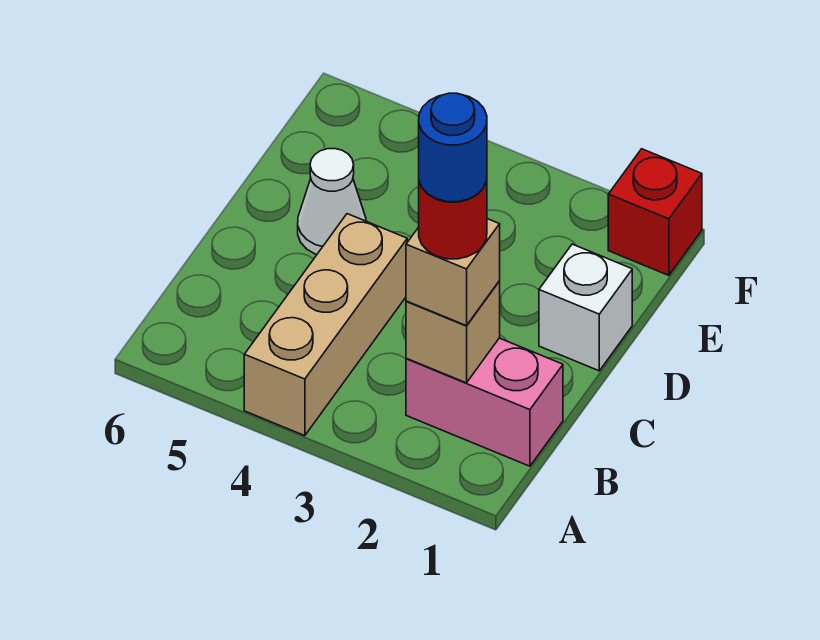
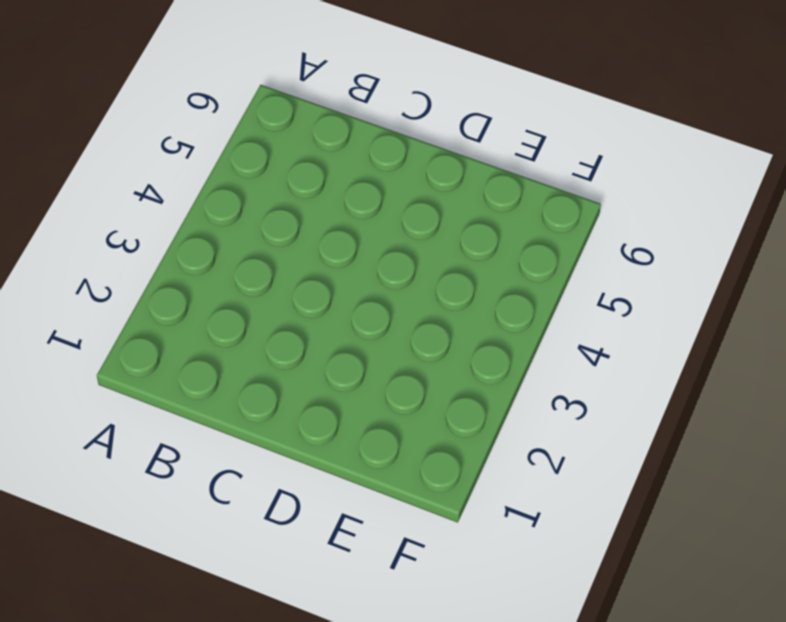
none -> tan 1x3 brick [244,214,407,436]
none -> pink 1x2 brick [406,338,563,466]

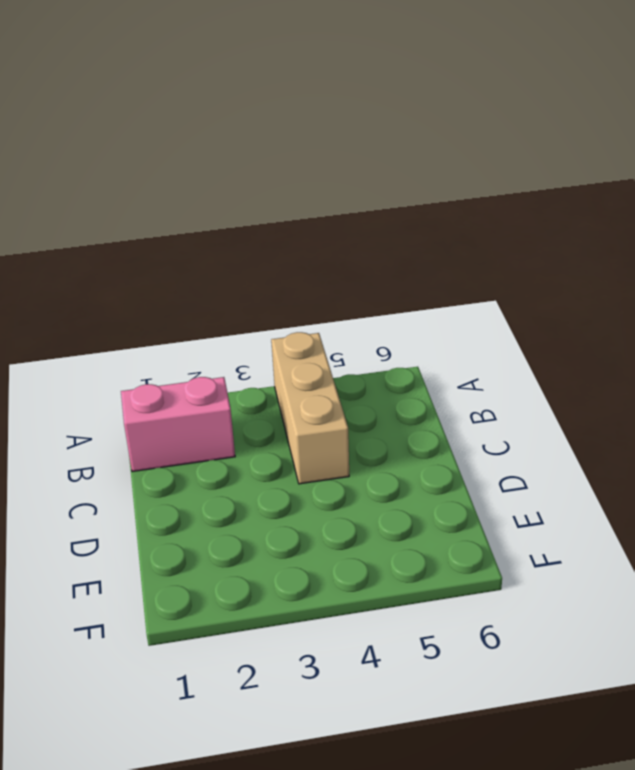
none -> white 1x1 brick [539,244,632,371]
none -> white 1x1 cone [298,149,366,255]

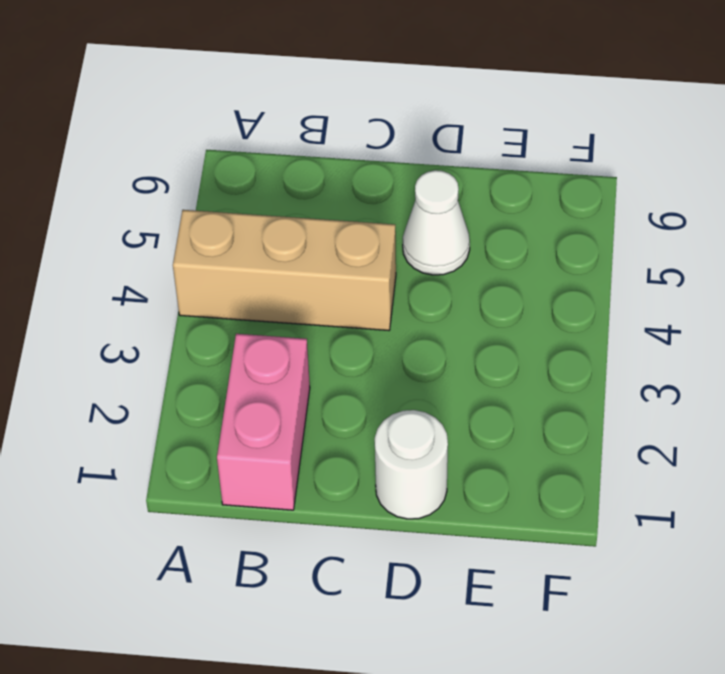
white 1x1 round brick [375,410,448,519] -> white 1x1 brick [539,244,632,371]
none -> red 1x1 brick [608,149,702,275]
none -> tan 1x1 brick [406,281,500,383]

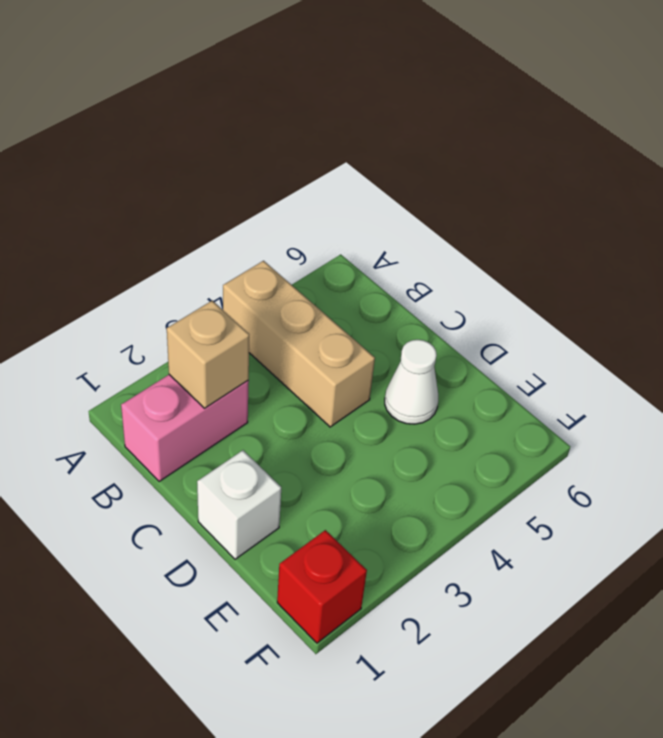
none -> tan 1x1 brick [406,219,500,326]
none -> red 1x1 round brick [419,182,487,259]

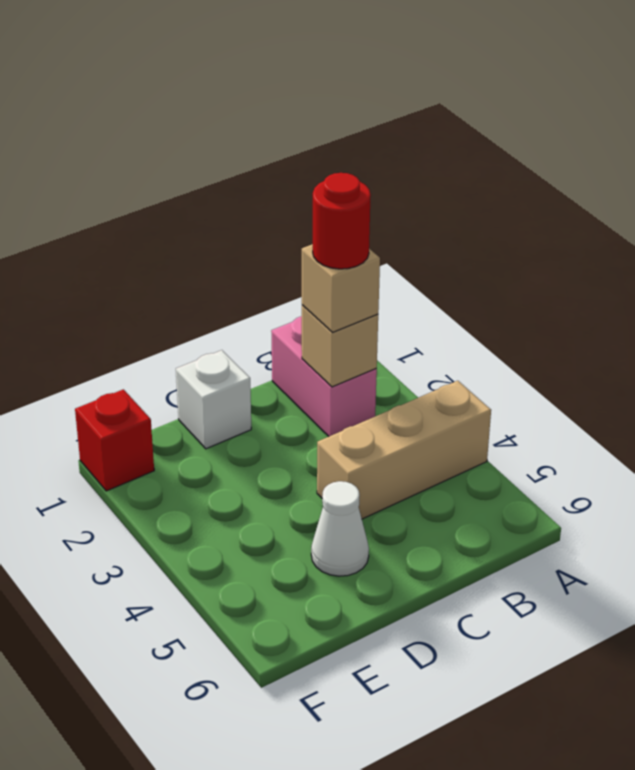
none -> blue 1x1 round brick [419,93,487,202]

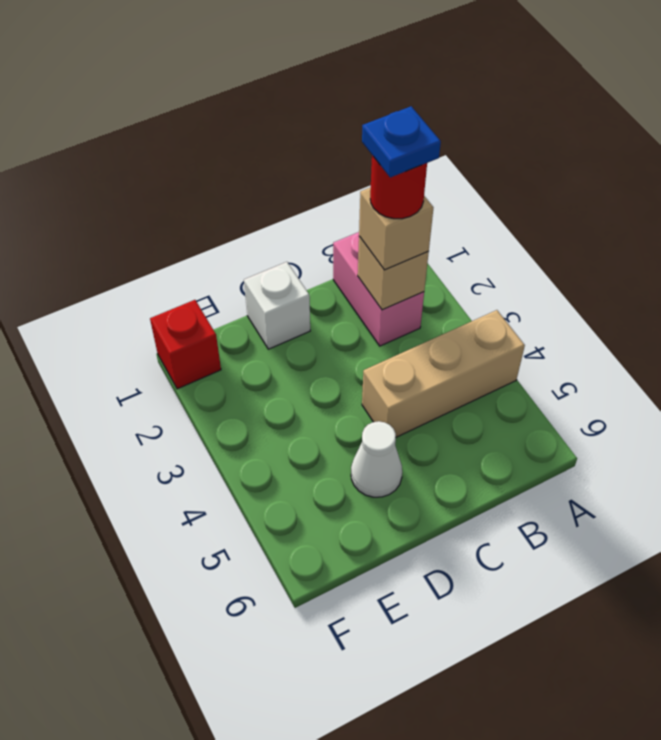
blue 1x1 plate [362,106,441,178] -> blue 1x1 round brick [419,93,487,202]

